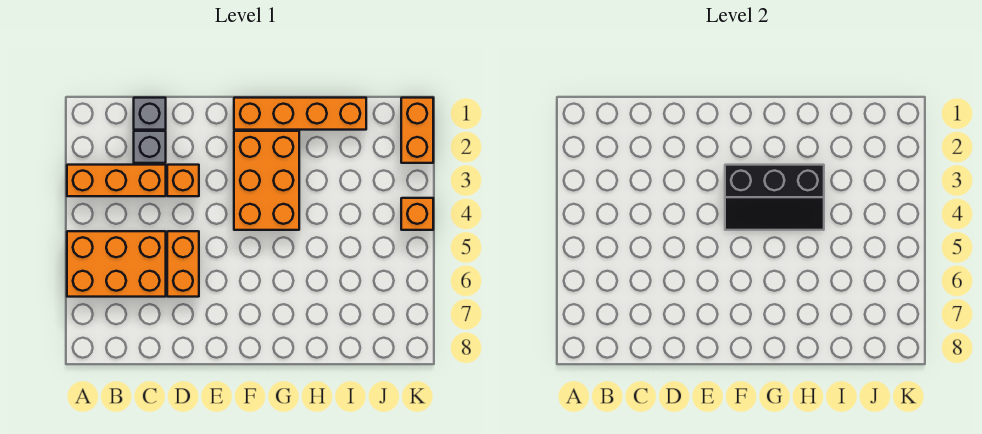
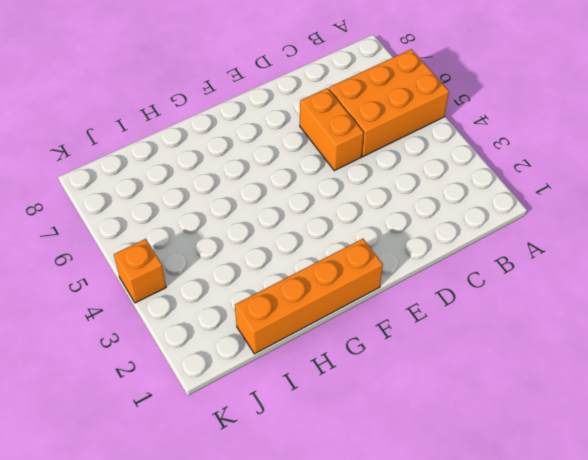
none -> orange 1x3 brick [67,165,166,196]
none -> grey 1x1 brick [134,98,166,130]

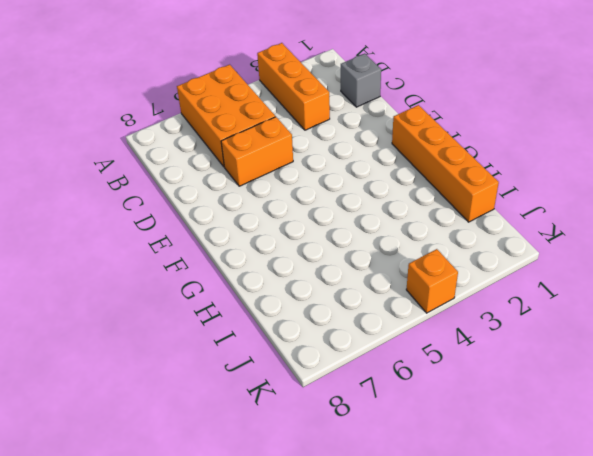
none -> grey 1x1 brick [134,131,166,163]
none -> orange 1x1 brick [167,165,199,196]

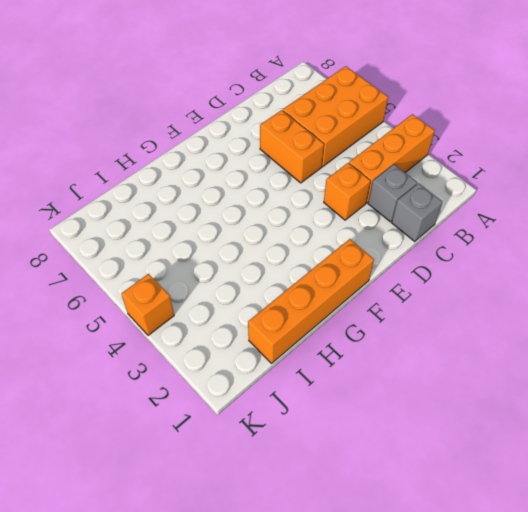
none -> orange 2x3 brick [234,131,299,230]
none -> orange 1x2 brick [401,98,433,163]

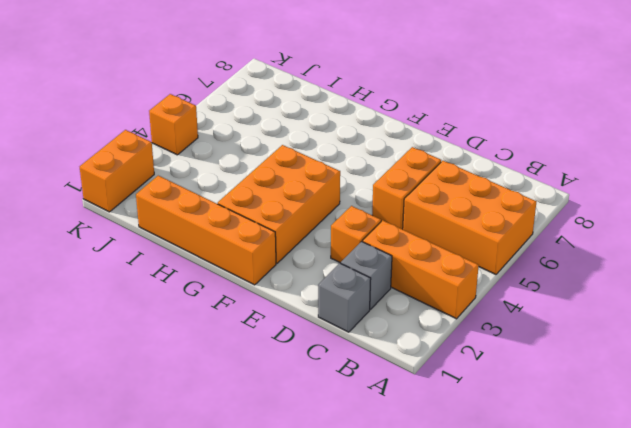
none -> black 2x3 slope [725,165,824,230]

